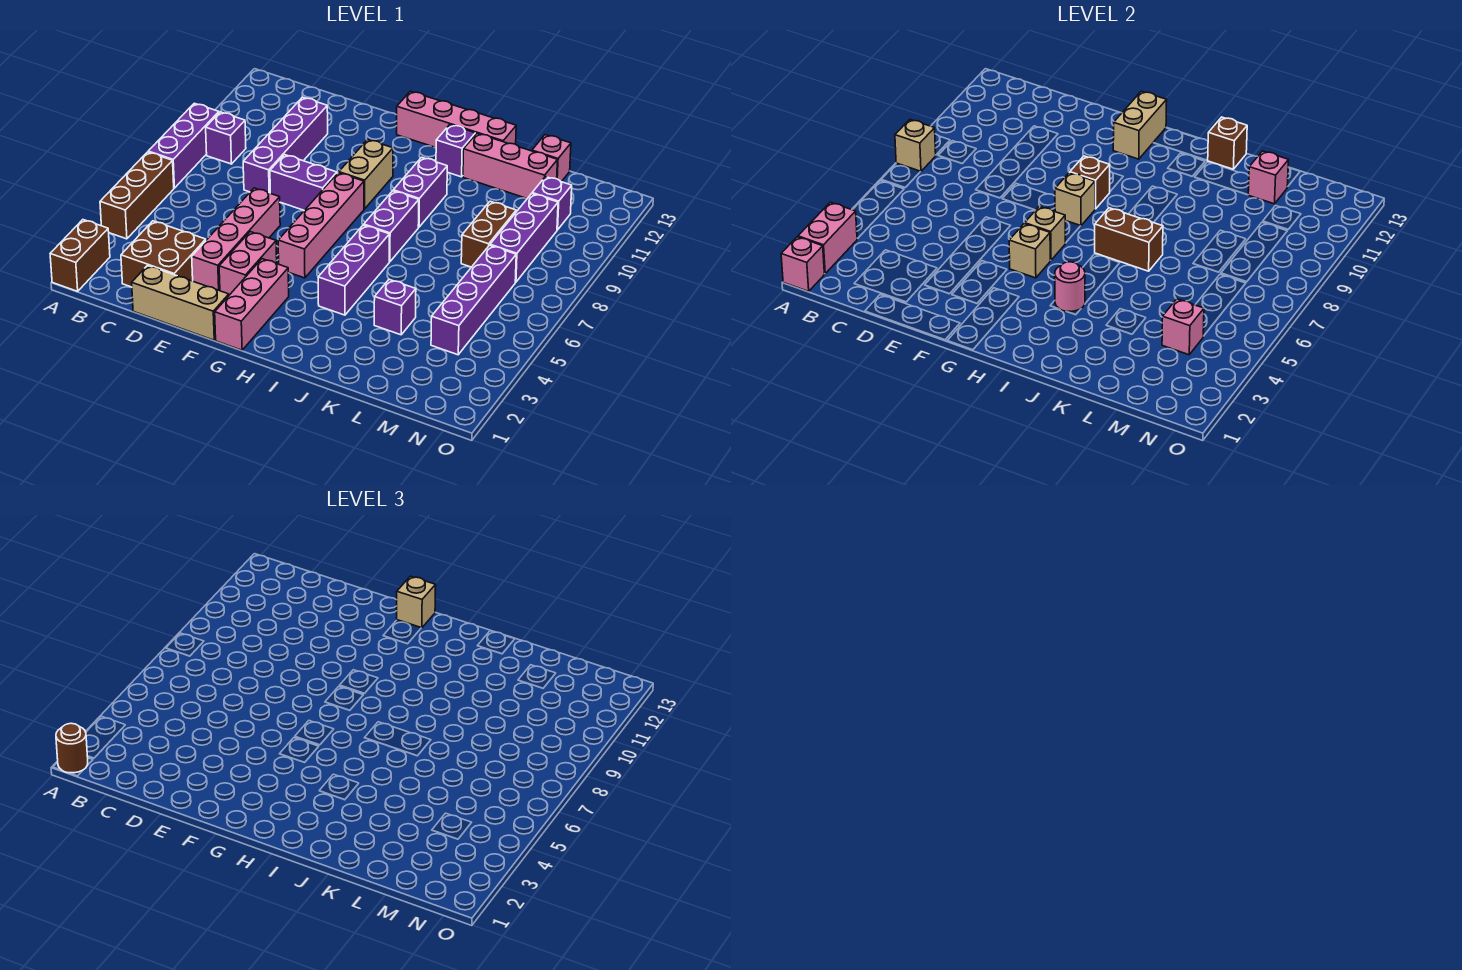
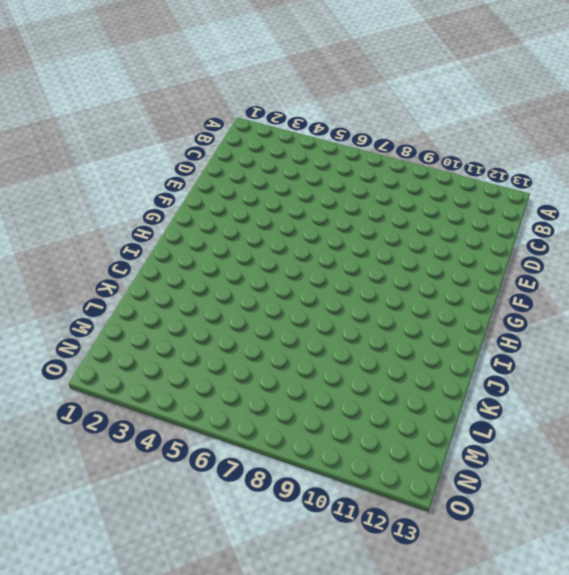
none -> brown 1x2 brick [50,220,110,291]
none -> brown 1x3 brick [100,152,174,239]
none -> purple 1x3 brick [148,103,219,188]
none -> purple 1x1 brick [206,112,246,164]

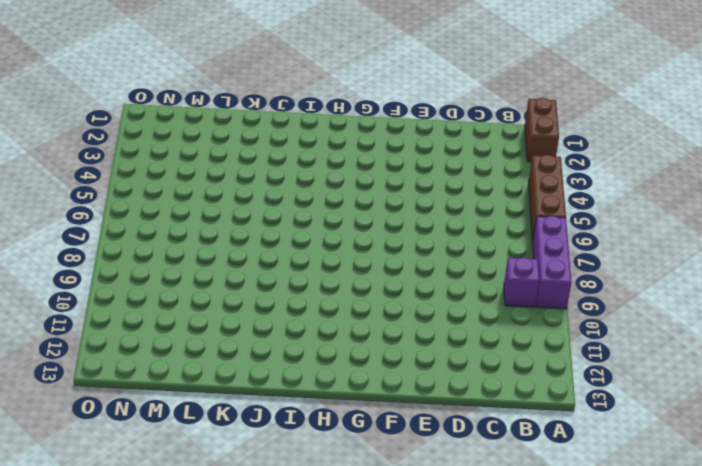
none -> brown 2x2 brick [121,221,206,287]
none -> tan 1x3 brick [132,265,229,340]
none -> purple 1x4 brick [243,97,328,193]
none -> pink 1x4 brick [192,188,280,291]

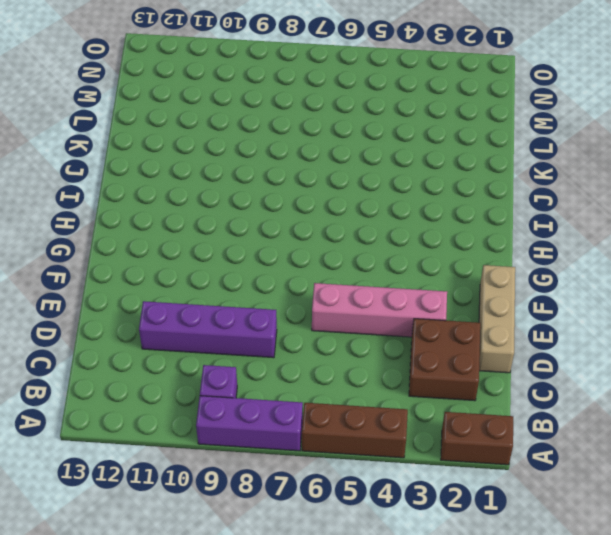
none -> purple 1x2 brick [270,155,337,210]
none -> pink 1x2 brick [219,232,277,295]
none -> pink 1x3 brick [215,259,289,350]
none -> pink 1x4 brick [278,173,364,278]

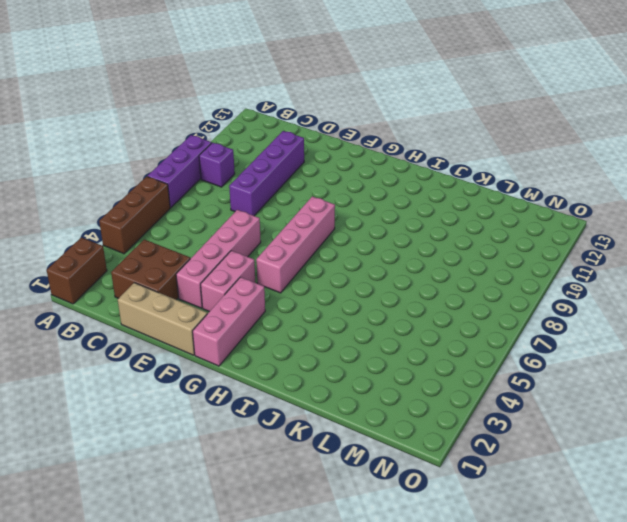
none -> purple 1x2 brick [270,155,337,210]
none -> tan 1x2 brick [339,140,393,209]
none -> pink 1x4 brick [397,91,516,148]
none -> purple 1x3 brick [318,225,389,315]

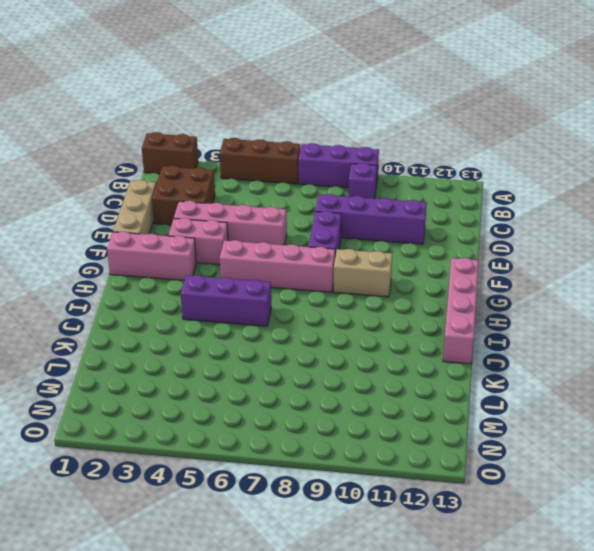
none -> purple 1x2 brick [364,191,419,262]
none -> purple 1x2 brick [393,157,447,227]
none -> purple 1x1 brick [436,125,475,177]
none -> pink 1x3 brick [463,133,558,198]

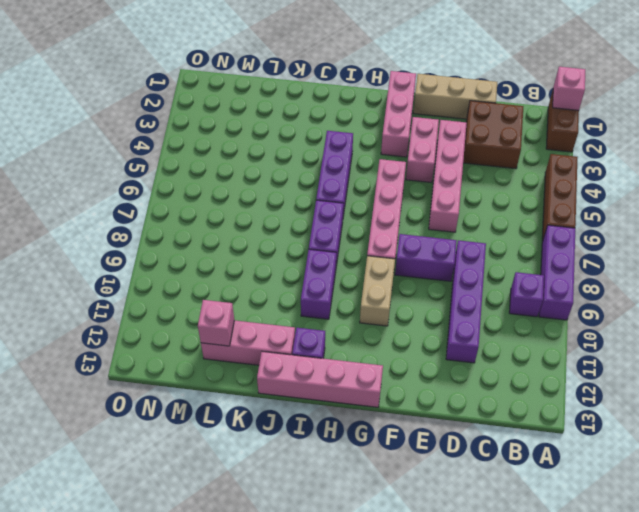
none -> purple 1x1 brick [374,279,416,335]
none -> brown 1x2 brick [461,201,516,267]
none -> pink 1x1 brick [532,135,571,182]
none -> purple 1x4 brick [431,245,516,355]

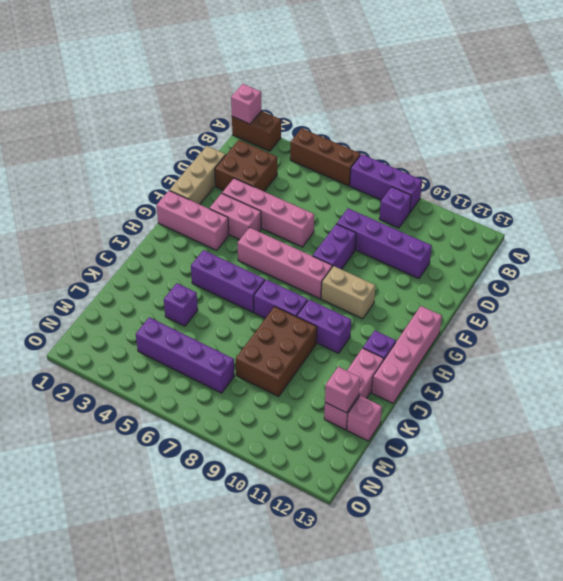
brown 2x3 brick [236,306,317,397] -> brown 1x2 brick [461,201,516,267]
none -> purple 1x3 brick [490,194,558,282]
none -> purple 1x1 brick [532,177,572,230]
none -> pink 1x2 brick [798,202,857,273]
none -> tan 1x1 brick [895,120,936,172]

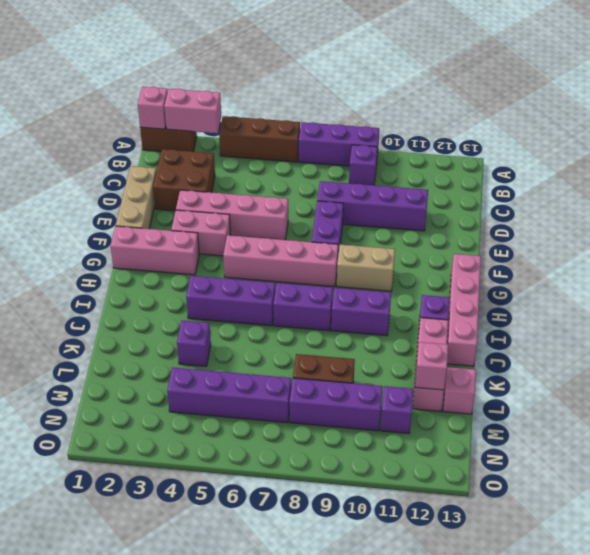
none -> tan 1x1 brick [895,120,936,172]
none -> tan 1x1 brick [1009,224,1050,278]
none -> tan 1x1 brick [1025,206,1065,260]
none -> tan 1x1 brick [1055,173,1095,226]

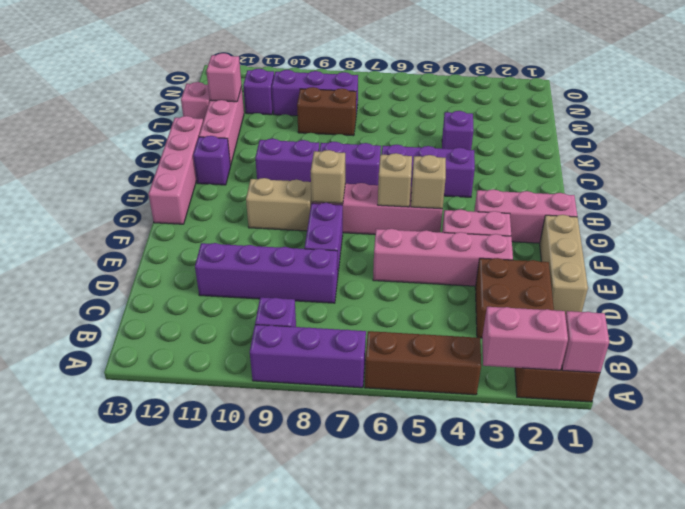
none -> purple 1x4 brick [431,245,516,355]
none -> tan 1x1 brick [895,120,936,172]
none -> brown 1x1 brick [1070,156,1110,209]
none -> tan 1x2 brick [1113,91,1167,159]

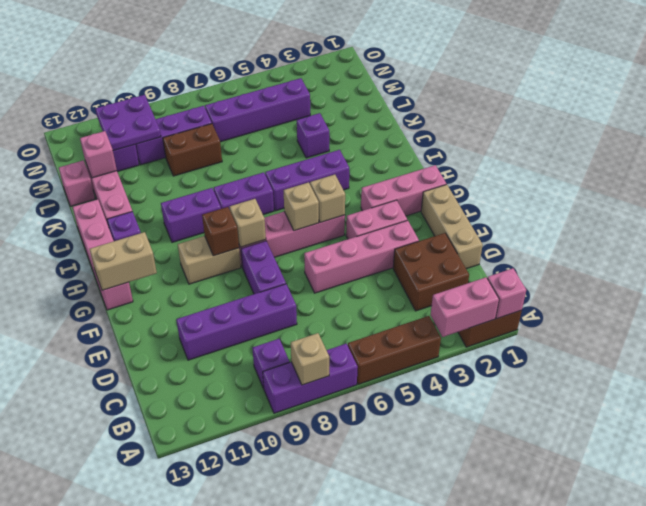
purple 2x2 plate [96,95,161,151] -> none
none -> pink 1x1 round brick [1055,262,1085,312]
none -> brown 1x2 brick [1095,208,1163,271]
none -> brown 1x1 brick [1207,117,1247,169]
none -> pink 1x1 brick [1162,299,1204,355]

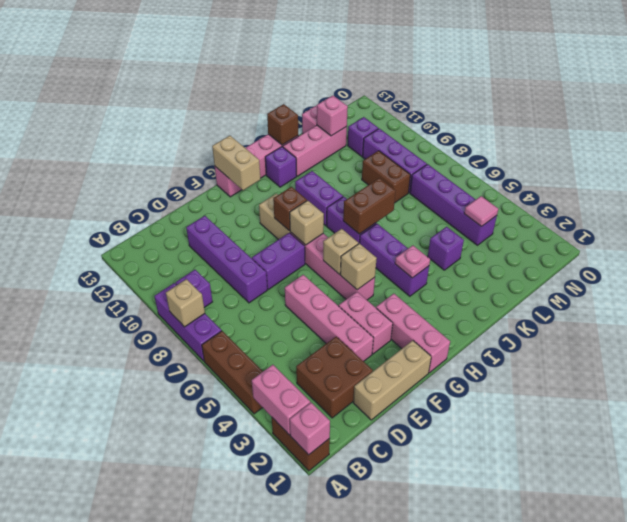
pink 1x1 plate [395,245,430,278] -> pink 1x1 round brick [1055,262,1085,312]
pink 1x1 tile [464,196,498,227] -> pink 1x1 brick [1162,299,1204,355]
none -> brown 1x1 round brick [56,723,88,773]
none -> tan 1x1 brick [397,576,436,628]

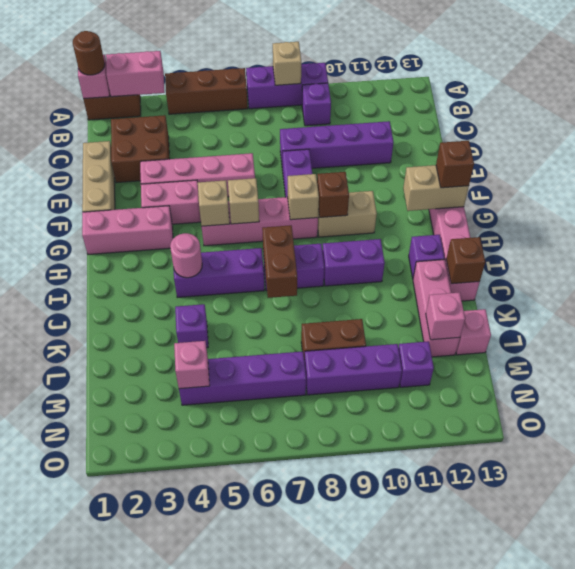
brown 1x1 brick [436,141,474,188] -> tan 1x1 brick [397,576,436,628]

